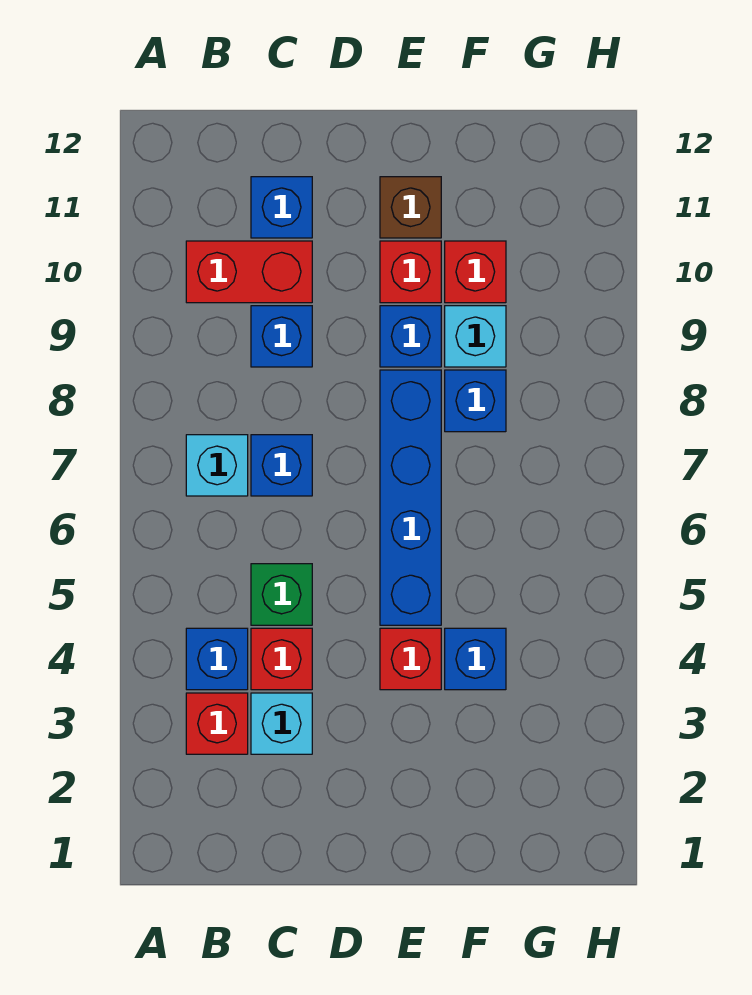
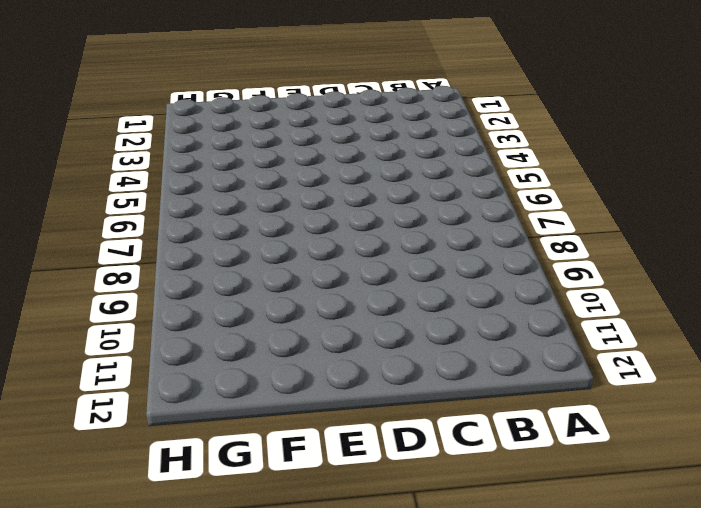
none -> red 1x1 brick [186,693,248,754]
none -> blue 1x1 brick [186,628,248,690]
none -> cyan 1x1 brick [186,435,248,496]

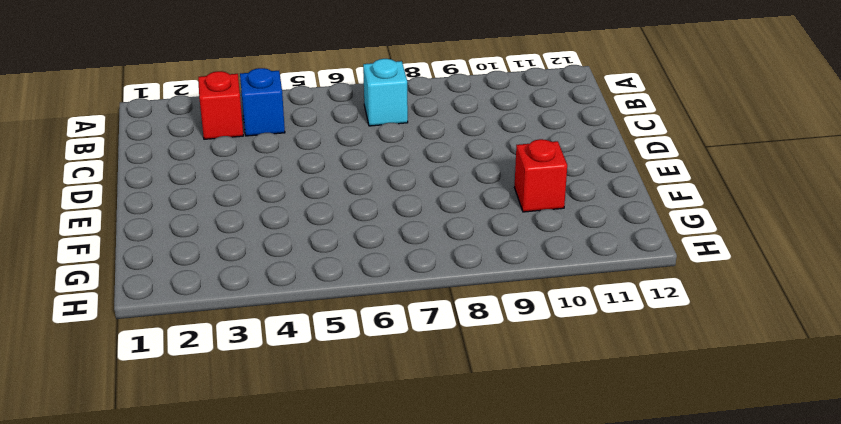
none -> red 1x2 brick [186,241,312,303]
none -> cyan 1x1 brick [251,693,312,754]
none -> red 1x1 brick [251,628,312,690]

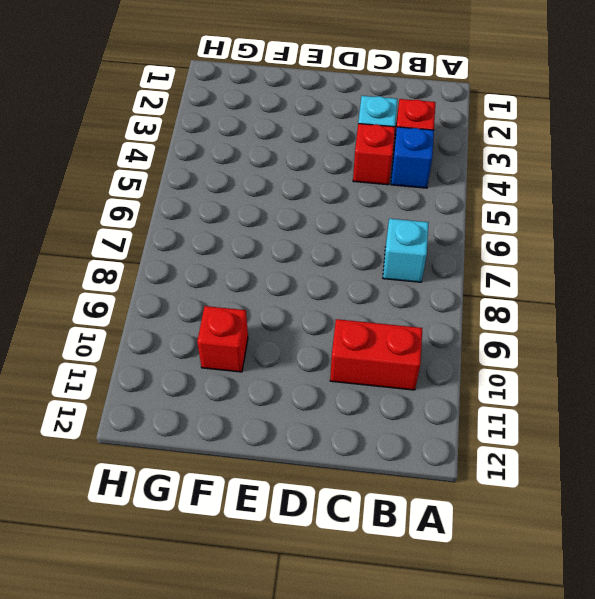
none -> green 1x1 brick [251,564,312,625]
none -> blue 1x1 brick [251,435,312,496]
none -> blue 1x1 brick [251,306,312,367]

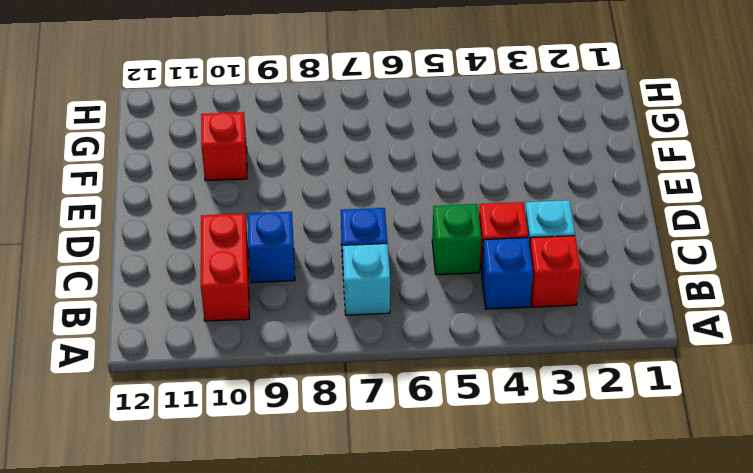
none -> blue 1x1 brick [251,177,312,238]
none -> red 1x1 brick [380,628,441,690]
none -> blue 1x4 brick [380,370,441,625]

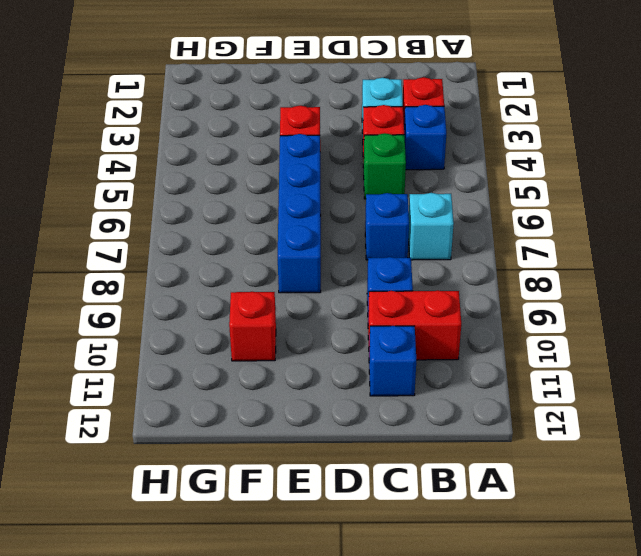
none -> blue 1x1 brick [380,306,441,367]
none -> red 1x1 brick [380,241,441,303]
none -> brown 1x1 brick [380,177,441,238]

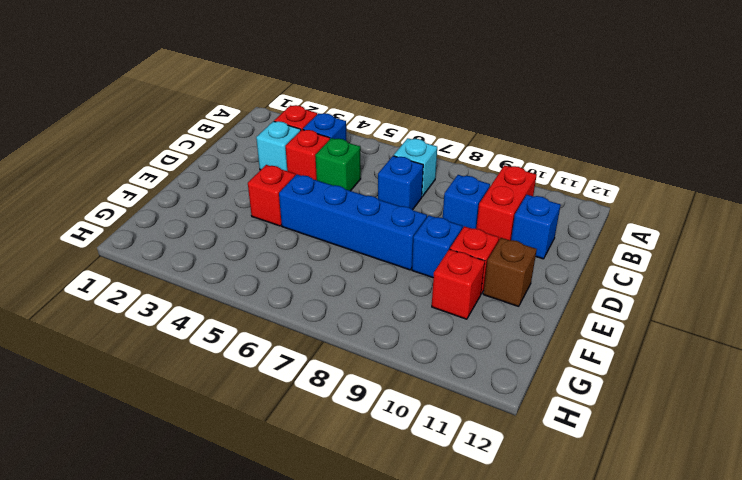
none -> blue 1x1 brick [445,628,506,690]
none -> blue 1x1 brick [445,370,506,432]
none -> cyan 1x1 brick [445,306,506,367]

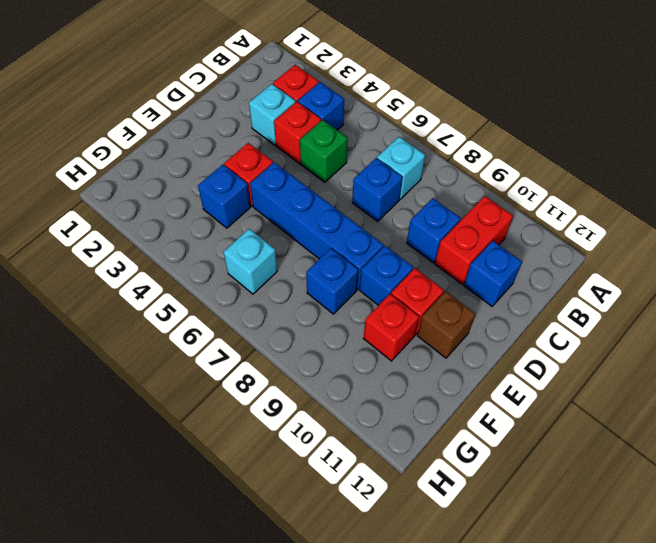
cyan 1x1 brick [224,229,277,294] -> cyan 1x1 brick moved to [445,306,506,367]

